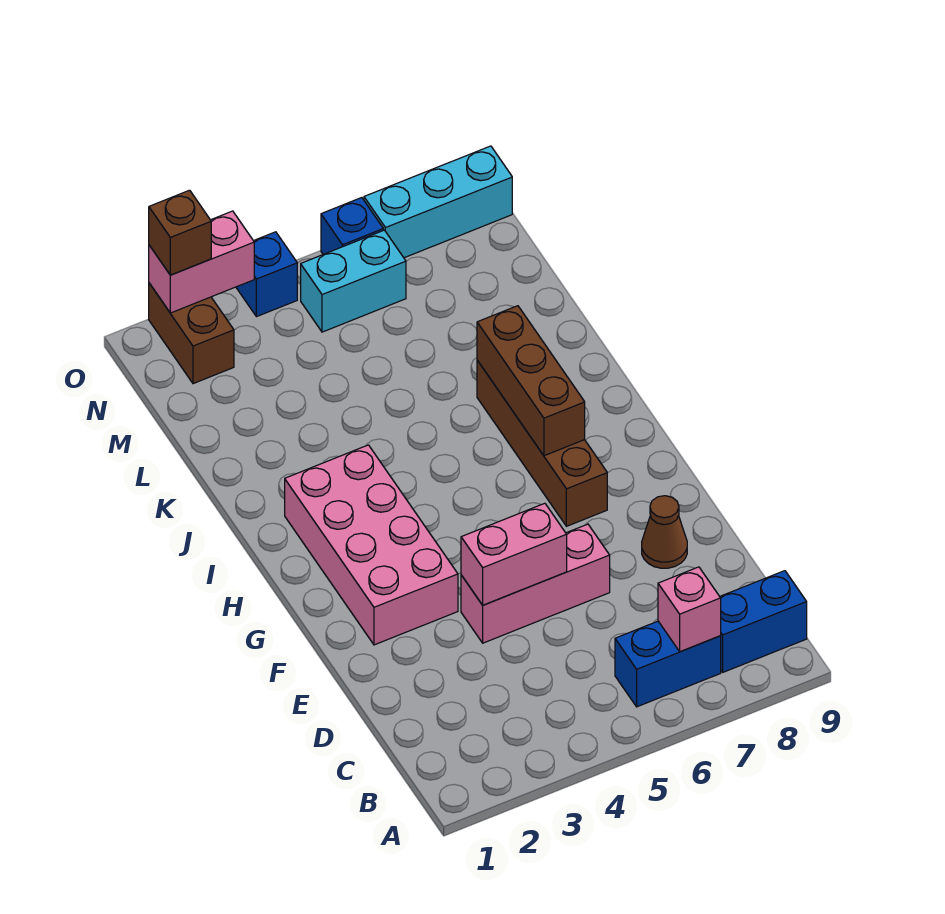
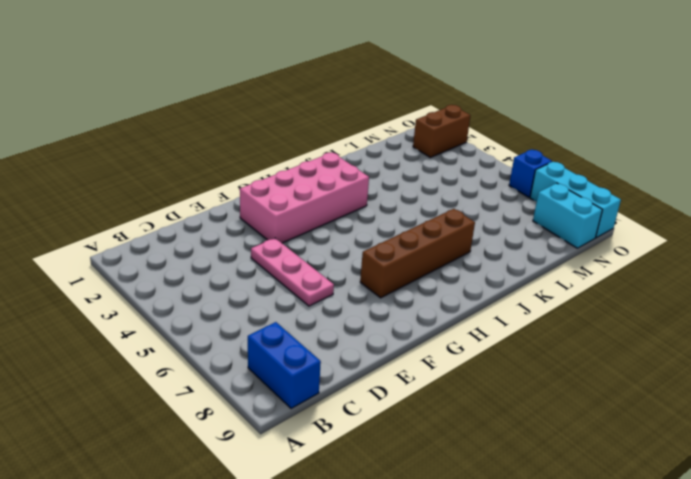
pink 1x3 plate [251,238,334,306] -> pink 1x3 brick [461,524,610,643]
cyan 1x2 brick [533,183,602,248] -> cyan 1x2 brick moved to [301,230,406,332]
none -> blue 1x2 brick [615,621,721,707]
none -> brown 1x1 cone [642,496,687,568]
none -> blue 1x1 brick [236,232,297,317]

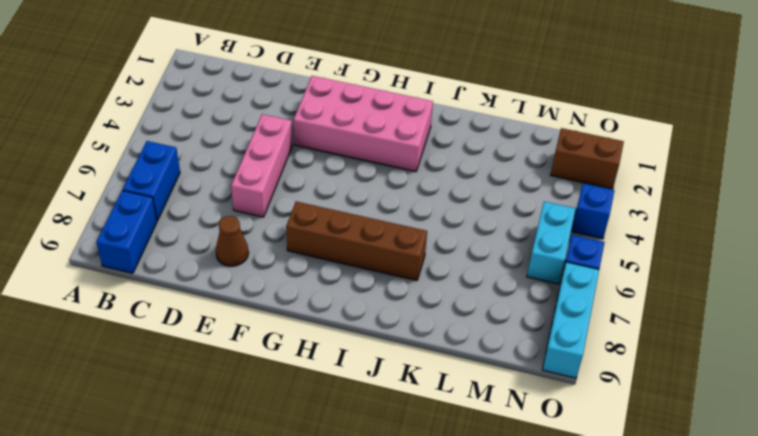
none -> pink 1x1 brick [658,567,721,652]
none -> pink 1x2 brick [461,503,567,605]
none -> brown 1x3 brick [477,306,585,456]

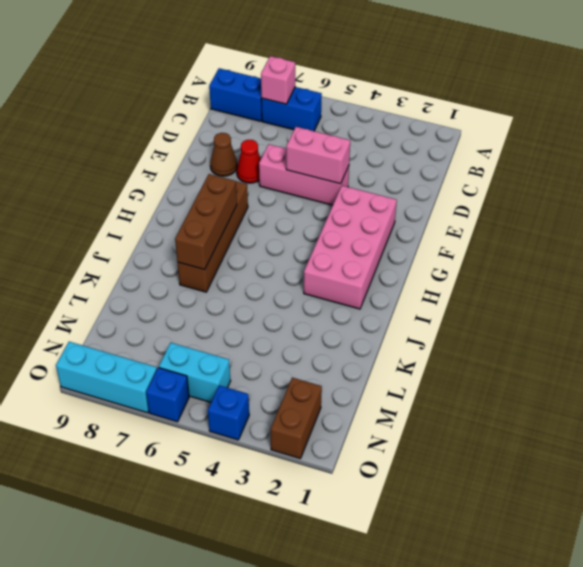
red 1x1 cone [237,140,261,183] -> none
none -> pink 1x2 brick [149,211,254,313]
none -> brown 1x1 brick [149,190,211,275]

